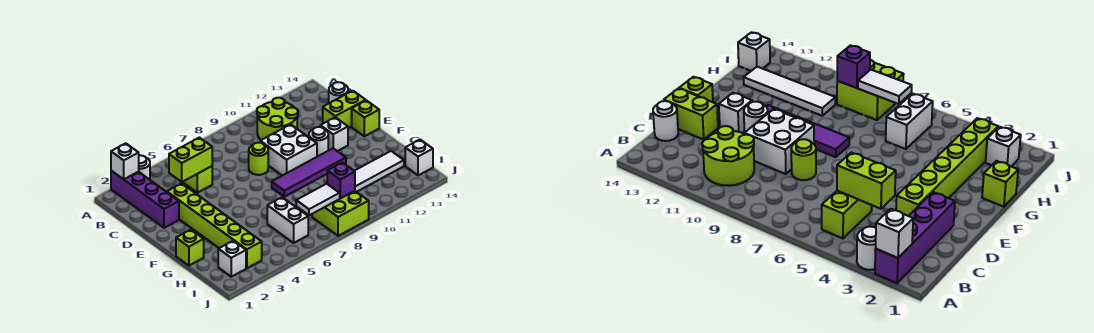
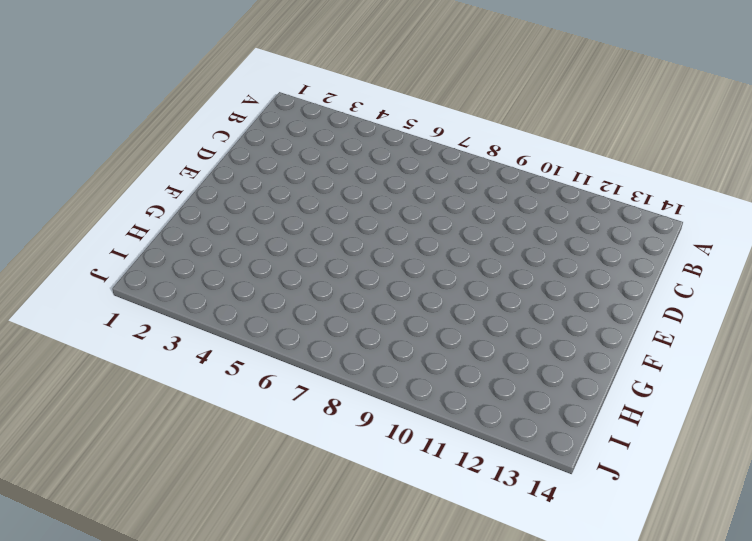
none -> purple 1x4 brick [111,171,179,228]
none -> white 1x1 round brick [139,155,150,180]
none -> lime 1x2 brick [183,166,212,193]

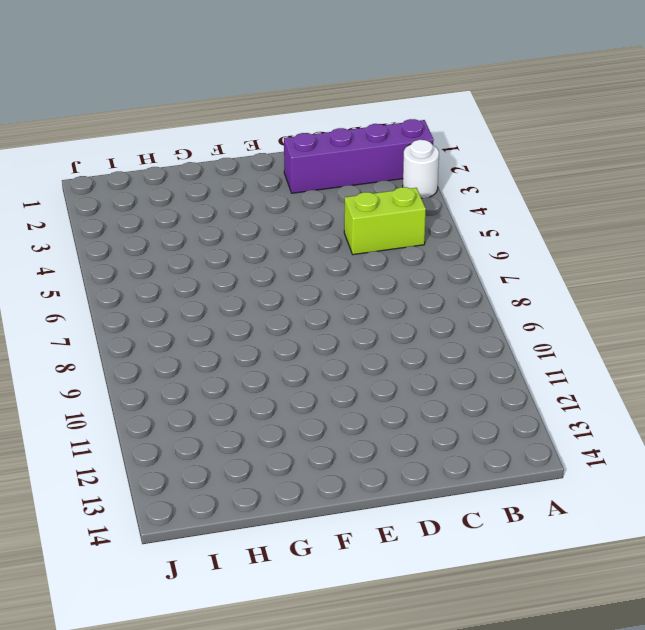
none -> lime 2x2 round brick [257,98,298,140]
none -> white 1x1 round brick [329,82,348,103]
none -> lime 1x6 brick [167,183,262,268]

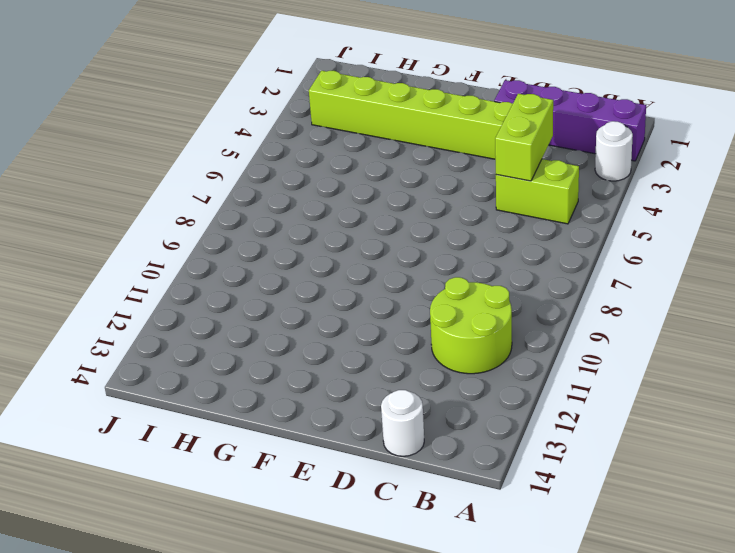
none -> lime 1x1 round brick [249,143,268,175]
none -> white 2x2 brick [260,124,317,176]
none -> lime 1x2 brick [323,91,366,128]

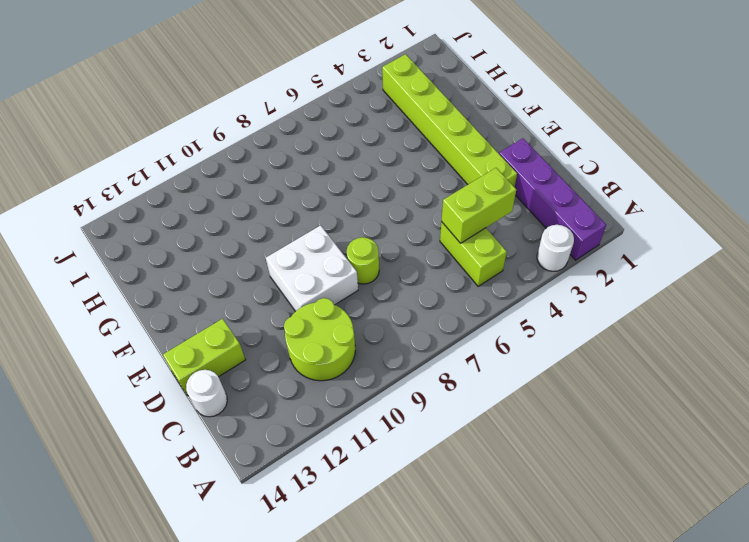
none -> white 1x1 round brick [309,127,328,157]
none -> white 1x1 brick [320,117,348,151]
none -> lime 1x1 brick [352,100,379,136]

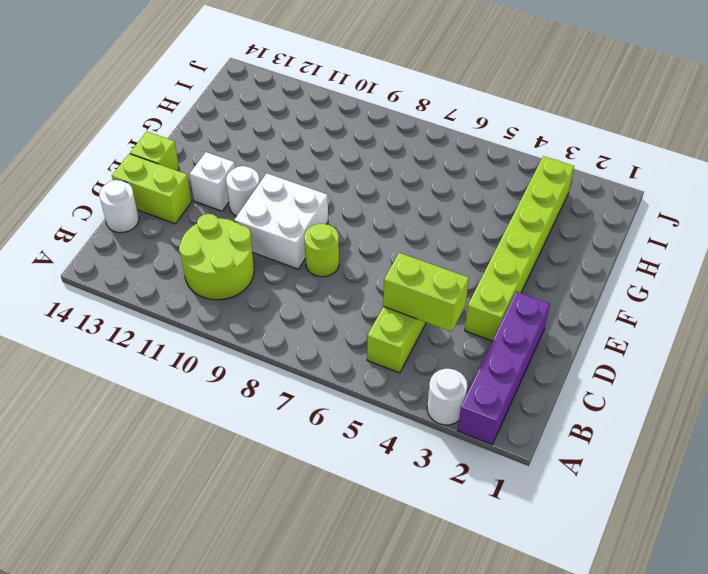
none -> purple 1x4 tile [272,148,346,197]
none -> lime 1x1 brick [176,230,204,266]
none -> white 1x2 brick [267,197,308,243]

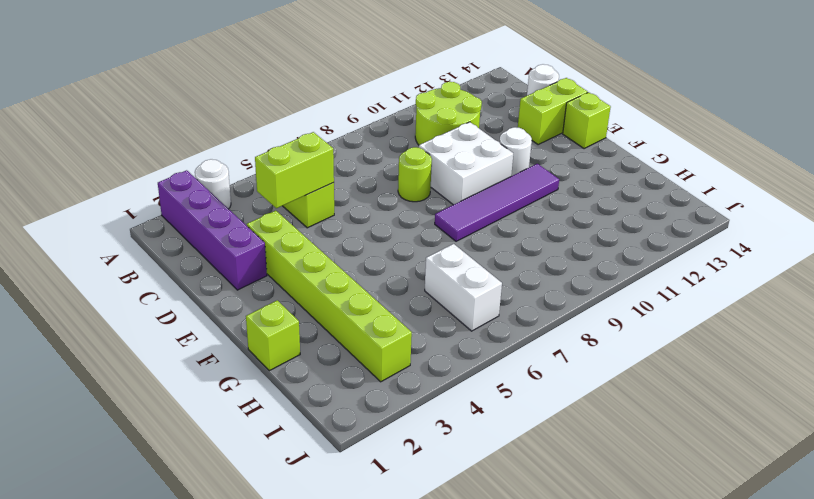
none -> white 1x1 brick [320,117,348,151]
none -> white 1x4 tile [355,151,404,192]
none -> white 1x1 brick [218,241,246,277]

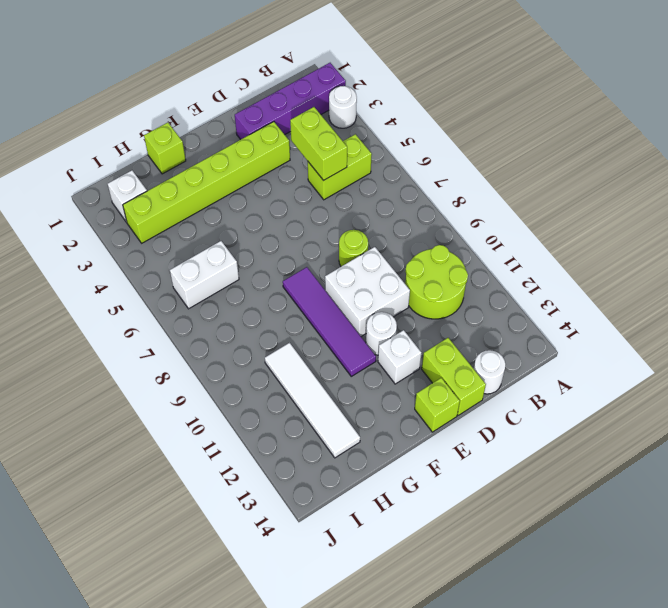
none -> lime 2x2 brick [312,191,369,236]
none -> white 1x1 brick [405,140,433,175]
none -> white 1x1 brick [111,143,139,179]

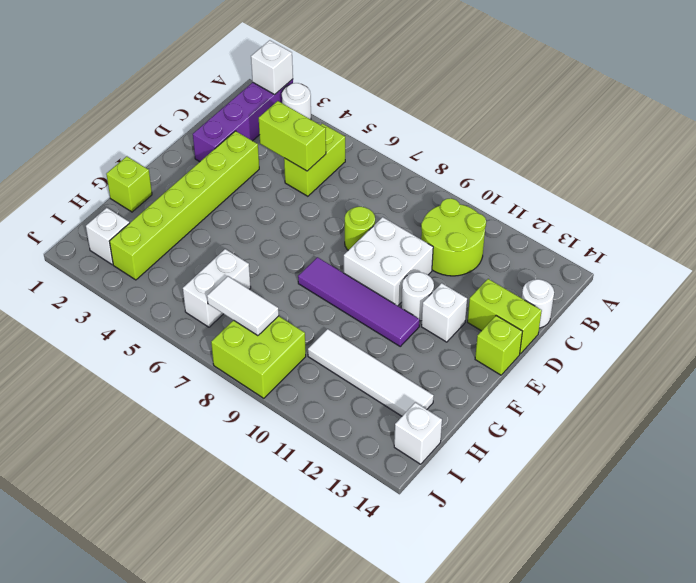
none -> purple 1x1 brick [327,163,355,198]

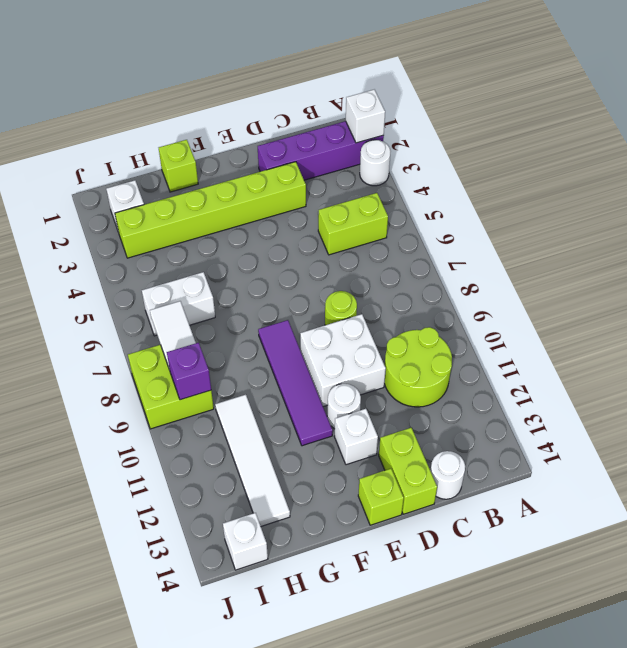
none -> lime 1x2 brick [169,138,212,182]

